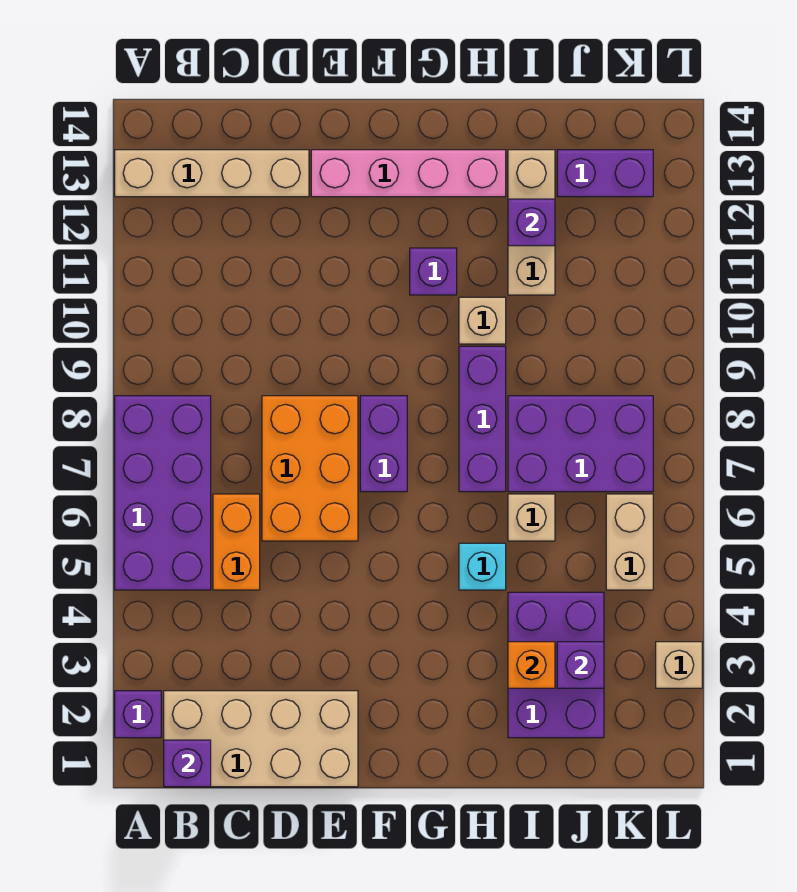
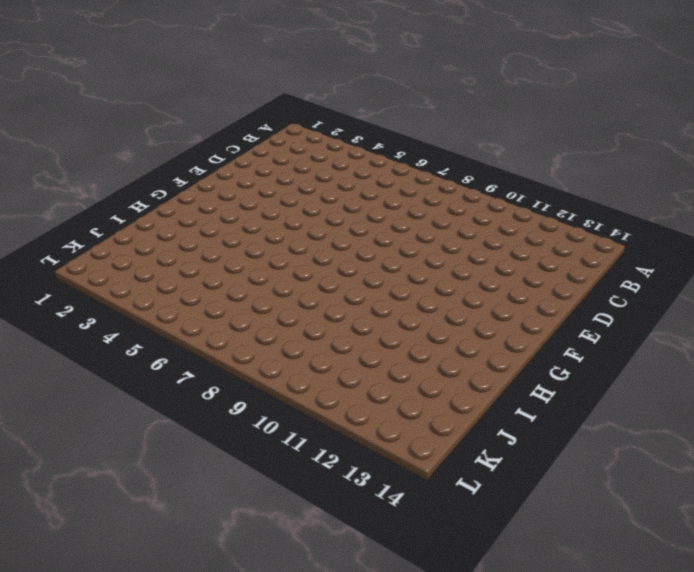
none -> purple 1x1 brick [115,691,161,738]
none -> purple 2x4 brick [115,396,211,590]
none -> tan 1x4 brick [115,150,309,197]

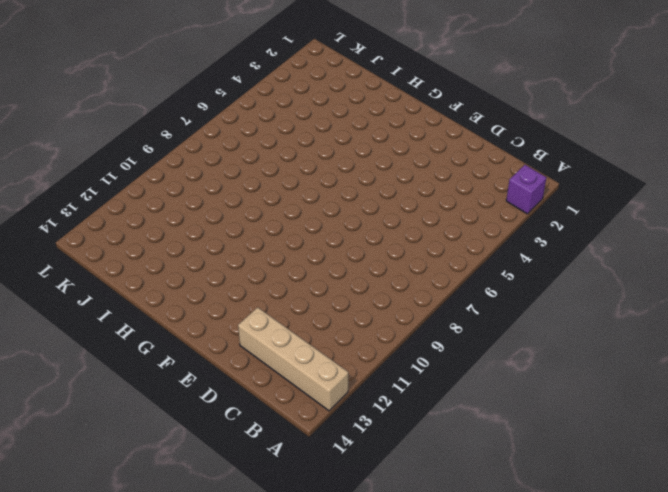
none -> purple 2x4 brick [115,396,211,590]
none -> tan 2x4 brick [164,691,358,787]
none -> orange 1x2 brick [213,494,260,590]

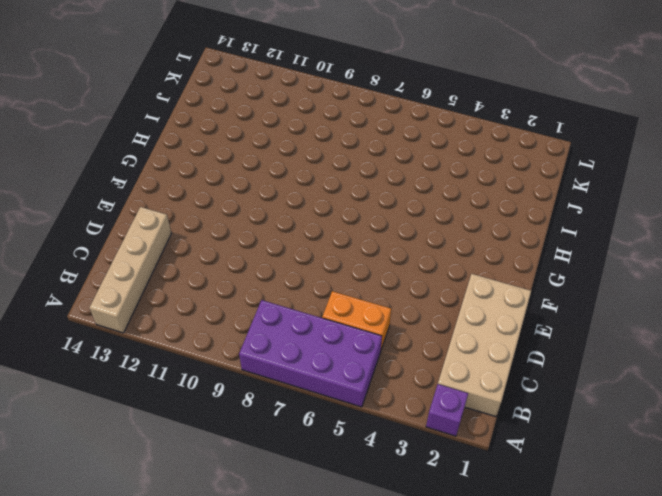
none -> orange 2x3 brick [262,396,358,541]
none -> pink 1x4 brick [311,150,506,197]
none -> purple 1x2 brick [360,396,407,492]

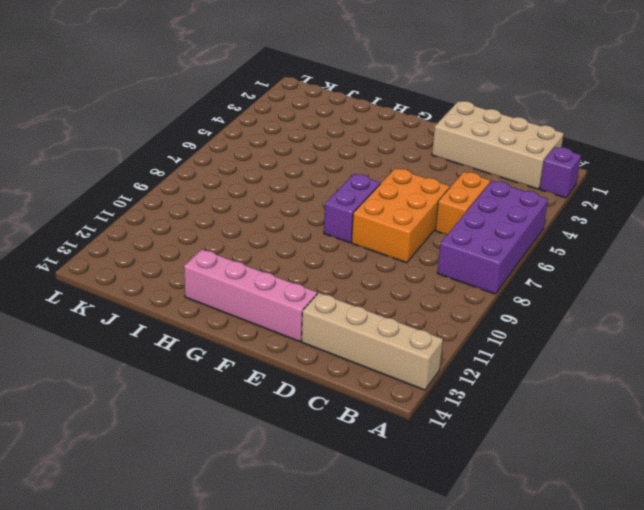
none -> purple 1x1 brick [410,248,457,295]
none -> cyan 1x1 brick [459,543,506,590]
none -> purple 1x3 brick [459,346,506,492]

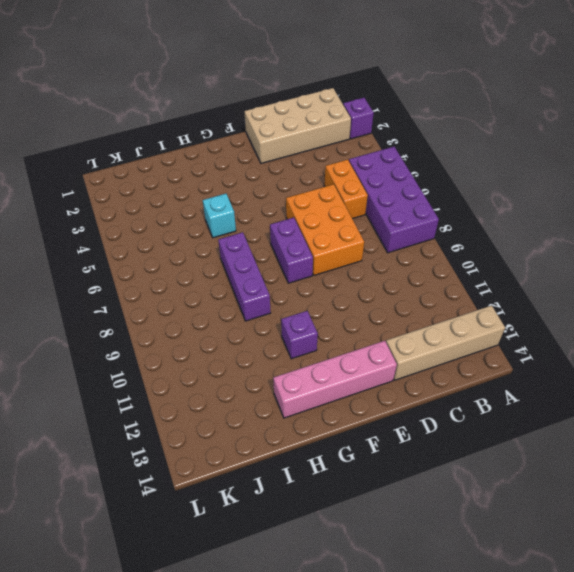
none -> tan 1x1 brick [459,297,506,344]
none -> purple 2x3 brick [508,592,604,738]
none -> tan 1x1 brick [508,494,555,541]

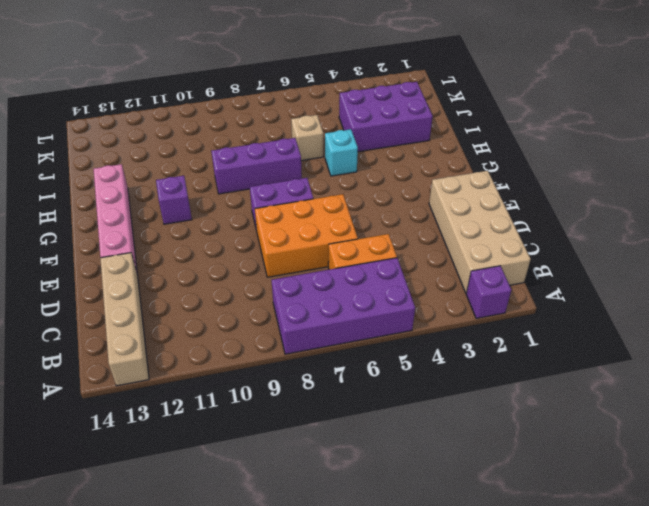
none -> tan 1x1 brick [459,297,506,344]
none -> purple 2x3 brick [508,396,653,492]
none -> tan 1x3 brick [508,150,555,295]

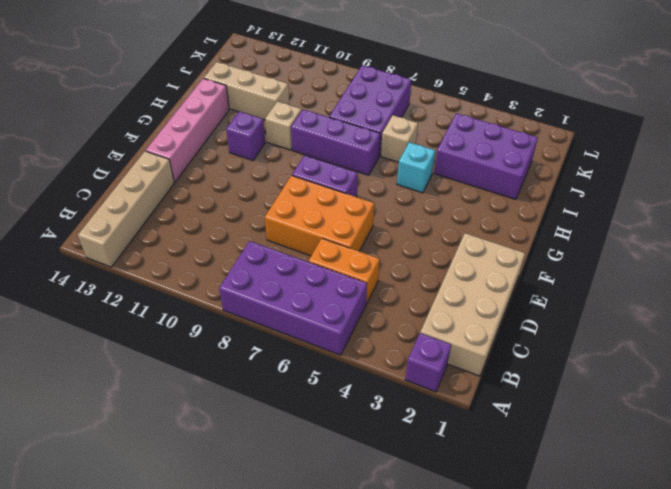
none -> purple 1x2 brick [557,150,653,197]
none -> tan 1x2 brick [606,494,653,590]
none -> tan 1x1 brick [656,642,702,688]

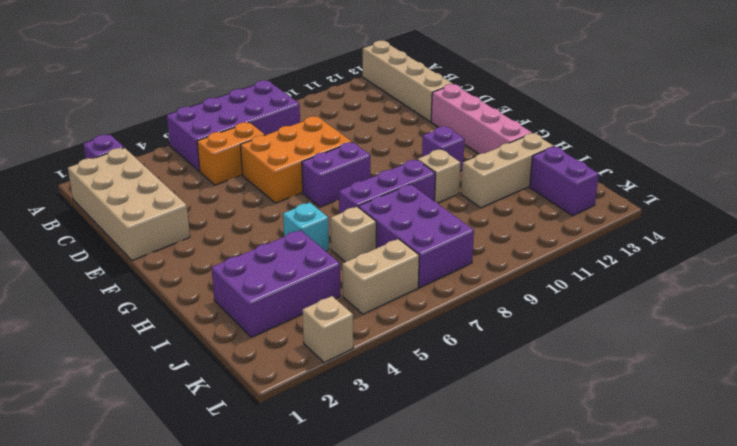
none -> purple 1x1 brick [164,740,211,787]
none -> orange 1x1 brick [508,642,555,688]
none -> purple 1x1 brick [508,199,555,246]

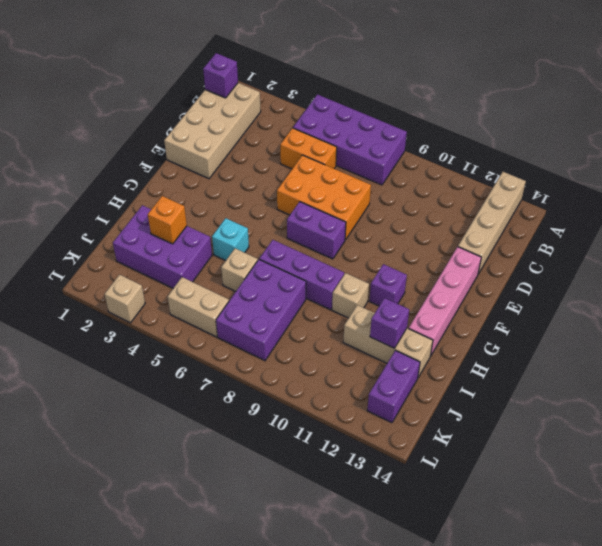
none -> purple 1x1 brick [115,691,161,738]
none -> purple 1x1 brick [557,642,604,688]

